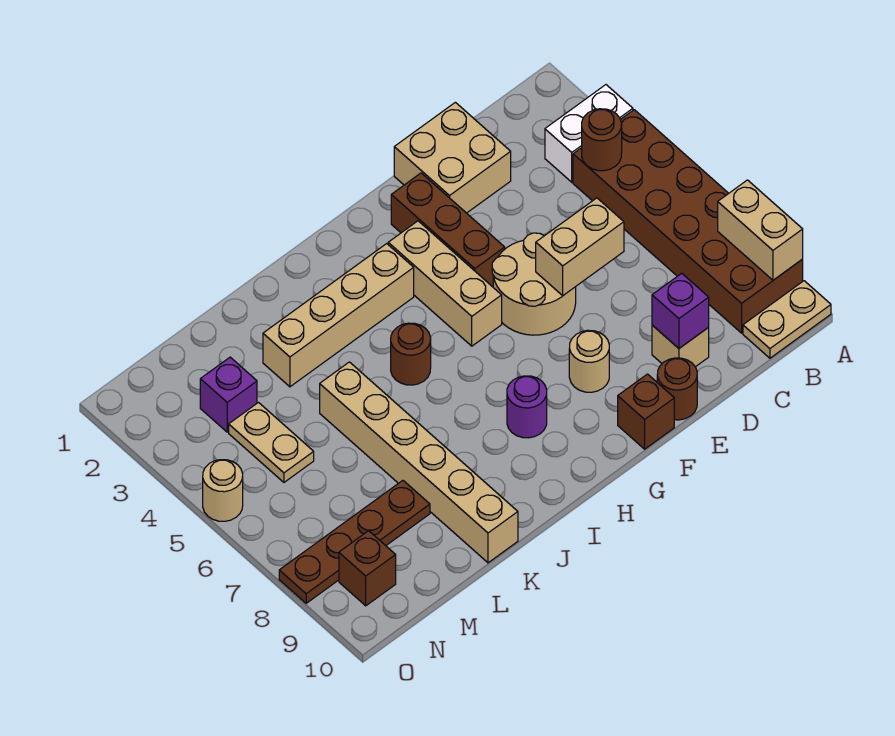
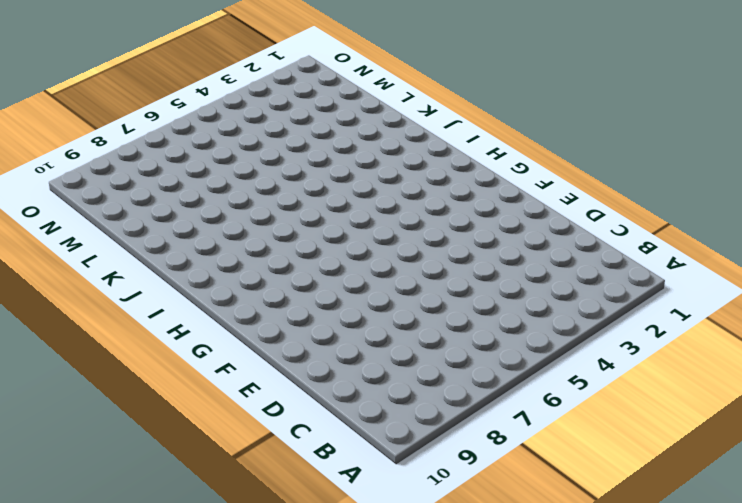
none -> white 1x2 brick [545,85,633,182]
none -> brown 2x6 brick [573,110,803,333]
none -> tan 1x2 plate [743,281,831,358]

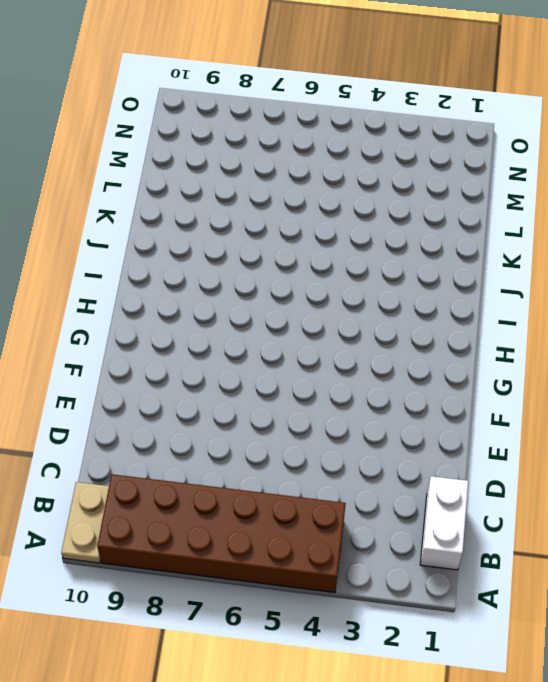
white 1x2 brick [420,476,468,570] -> white 1x2 brick moved to [545,85,633,182]
none -> tan 2x2 brick [394,102,511,213]
none -> tan 1x1 brick [652,325,709,367]
none -> tan 2x2 round brick [492,233,576,335]

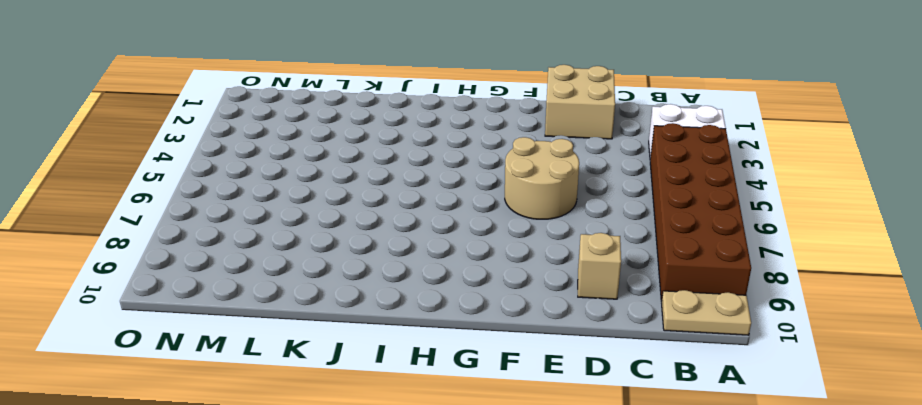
none -> brown 1x1 round brick [657,358,697,420]
none -> brown 1x3 brick [391,173,505,286]
none -> tan 1x1 round brick [569,330,609,392]

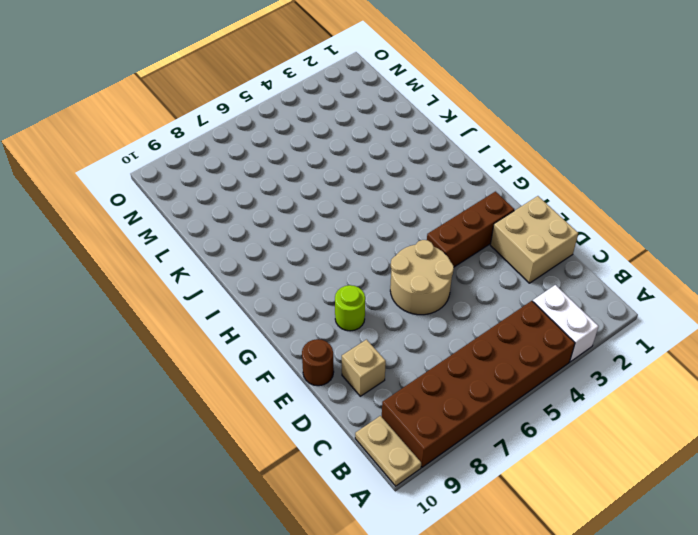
lime 1x1 round brick [335,285,365,331] -> tan 1x1 round brick [569,330,609,392]
none -> brown 1x1 brick [618,374,674,449]
none -> tan 1x3 brick [388,221,502,346]
none -> tan 1x4 brick [263,244,414,387]

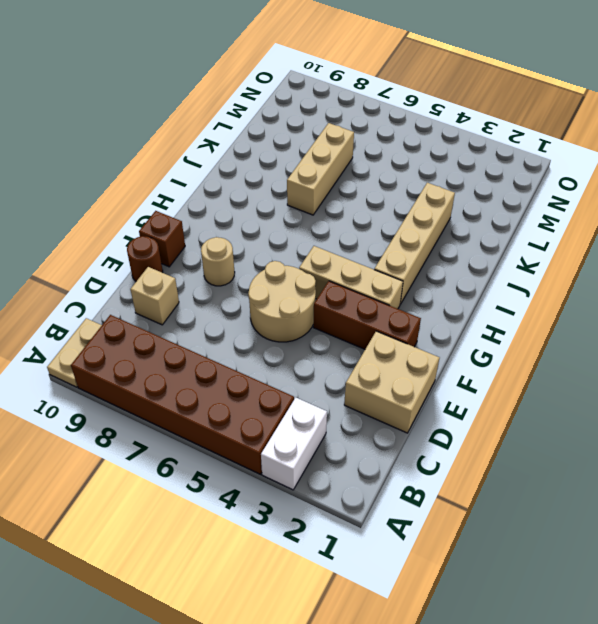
tan 1x3 brick [287,123,354,215] -> tan 1x6 brick [320,362,518,563]
none -> purple 1x1 round brick [507,376,547,438]
none -> brown 1x1 round brick [391,323,431,385]
none -> brown 1x4 plate [279,481,430,603]

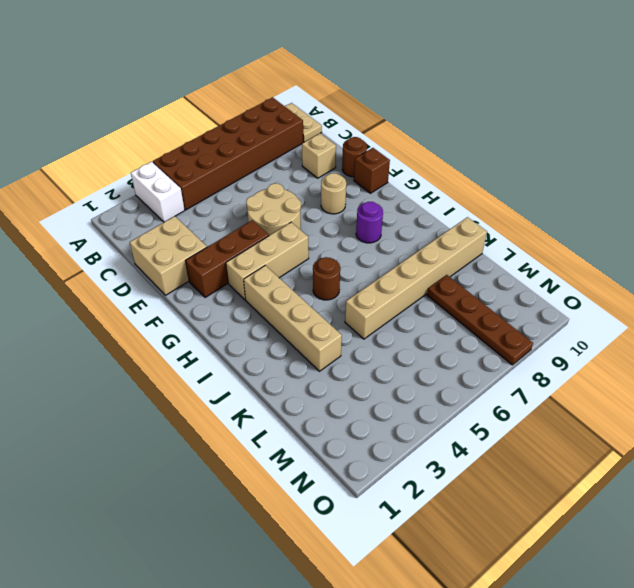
none -> purple 1x1 brick [200,357,257,432]
none -> tan 1x2 plate [229,403,314,482]
none -> brown 1x1 brick [339,531,396,606]

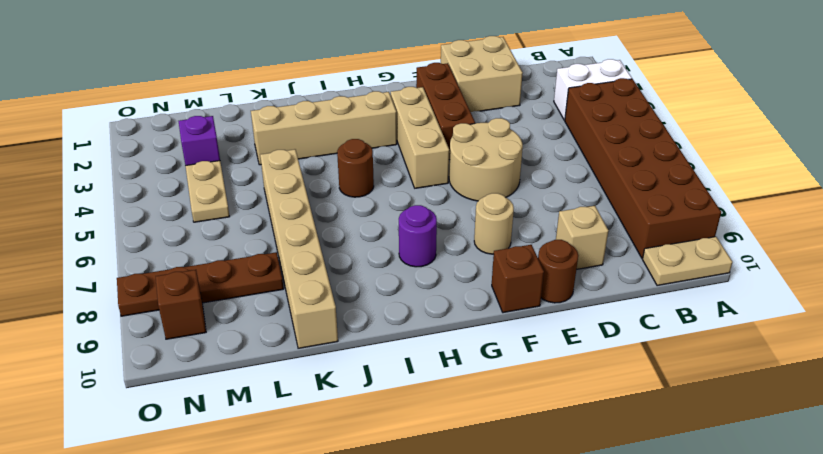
none -> tan 1x1 round brick [203,460,243,521]
none -> tan 1x2 brick [718,180,803,280]
none -> brown 1x1 round brick [582,109,622,171]

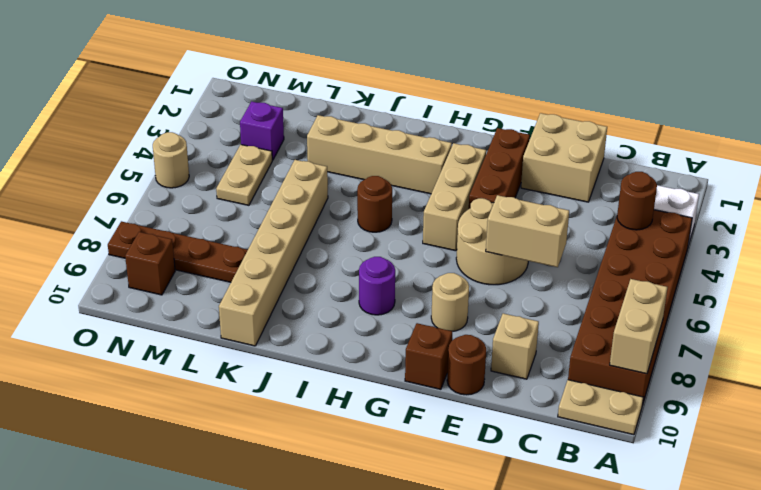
none -> purple 1x1 brick [652,273,709,348]

